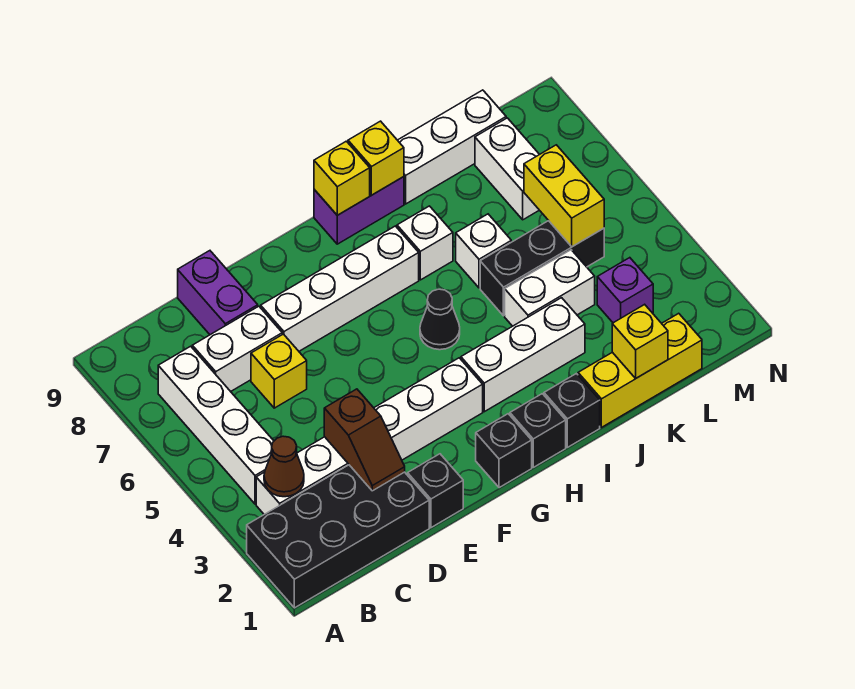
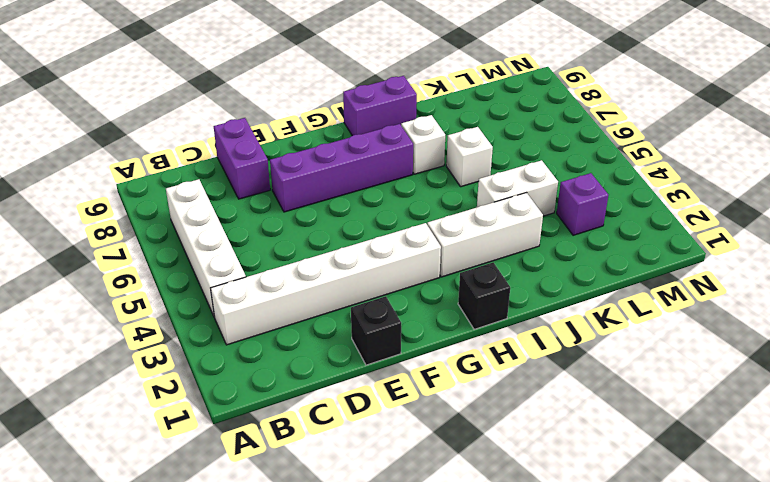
purple 1x4 brick [270,124,413,212] -> white 1x4 brick [261,226,419,351]
none -> black 2x4 brick [247,465,429,608]
none -> white 1x2 brick [192,306,282,392]
none -> yellow 1x1 brick [251,334,307,408]

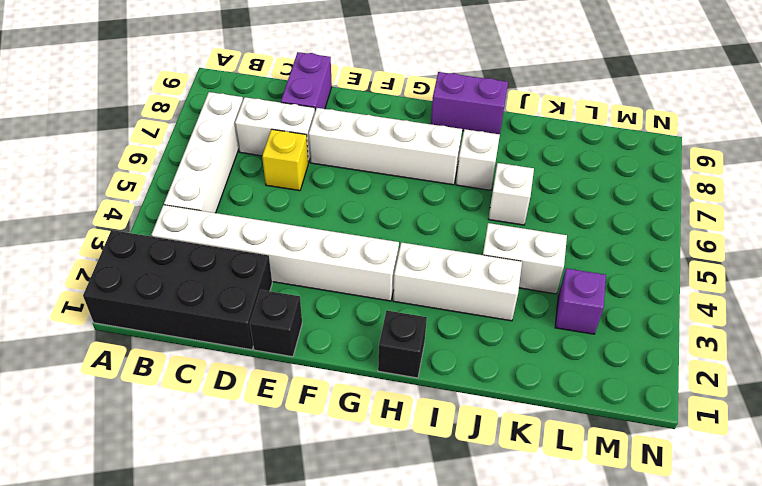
none -> black 1x1 brick [476,414,532,488]
none -> black 1x1 cone [420,289,460,350]
none -> black 1x1 brick [544,374,600,447]

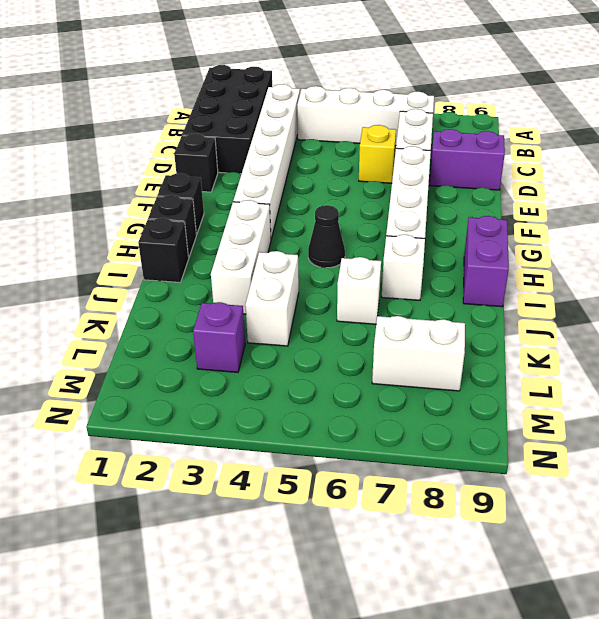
none -> yellow 1x3 brick [578,313,702,427]
none -> black 1x3 brick [480,221,604,316]
none -> white 1x3 brick [398,90,506,204]

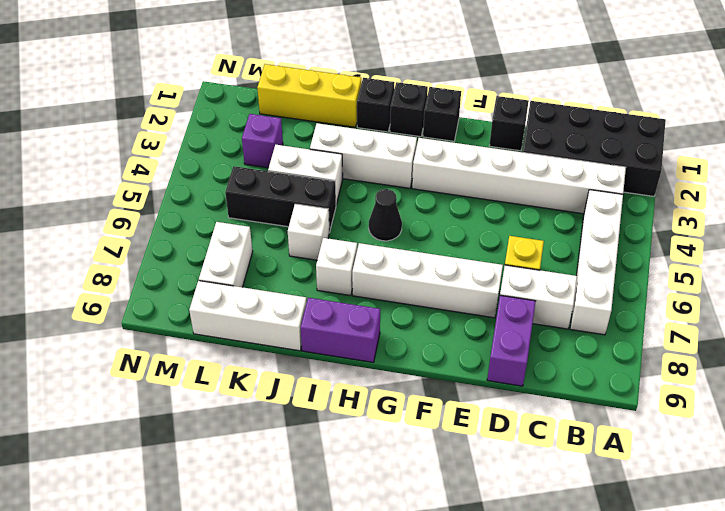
none -> brown 1x1 cone [264,436,304,497]
none -> brown 1x2 slope [324,389,405,491]
none -> yellow 1x1 brick [314,141,370,215]

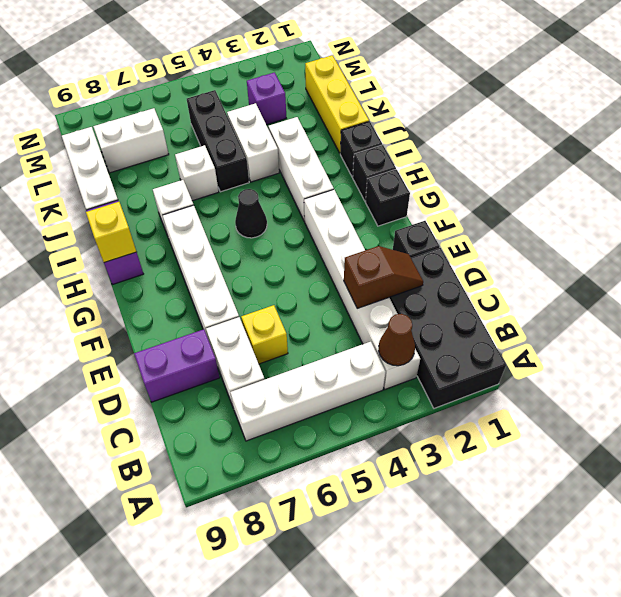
none -> yellow 1x1 brick [348,121,404,195]
none -> yellow 1x1 brick [612,304,668,379]
none -> yellow 1x2 brick [524,145,604,247]

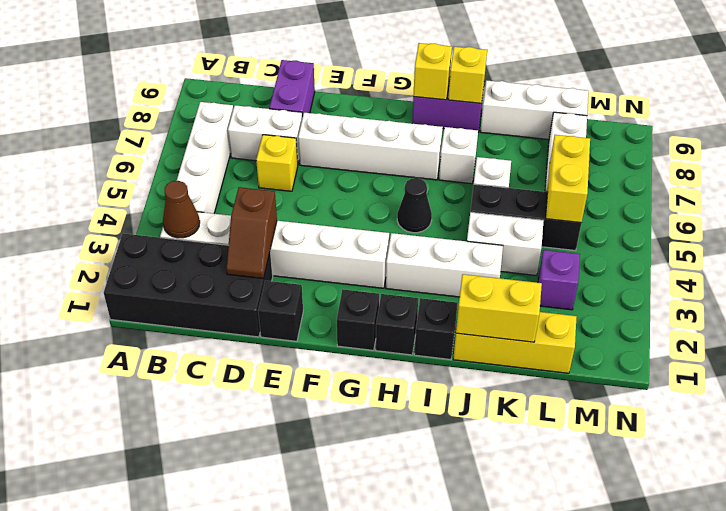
yellow 1x2 brick [456,274,542,342] -> yellow 1x1 brick [612,304,668,379]

